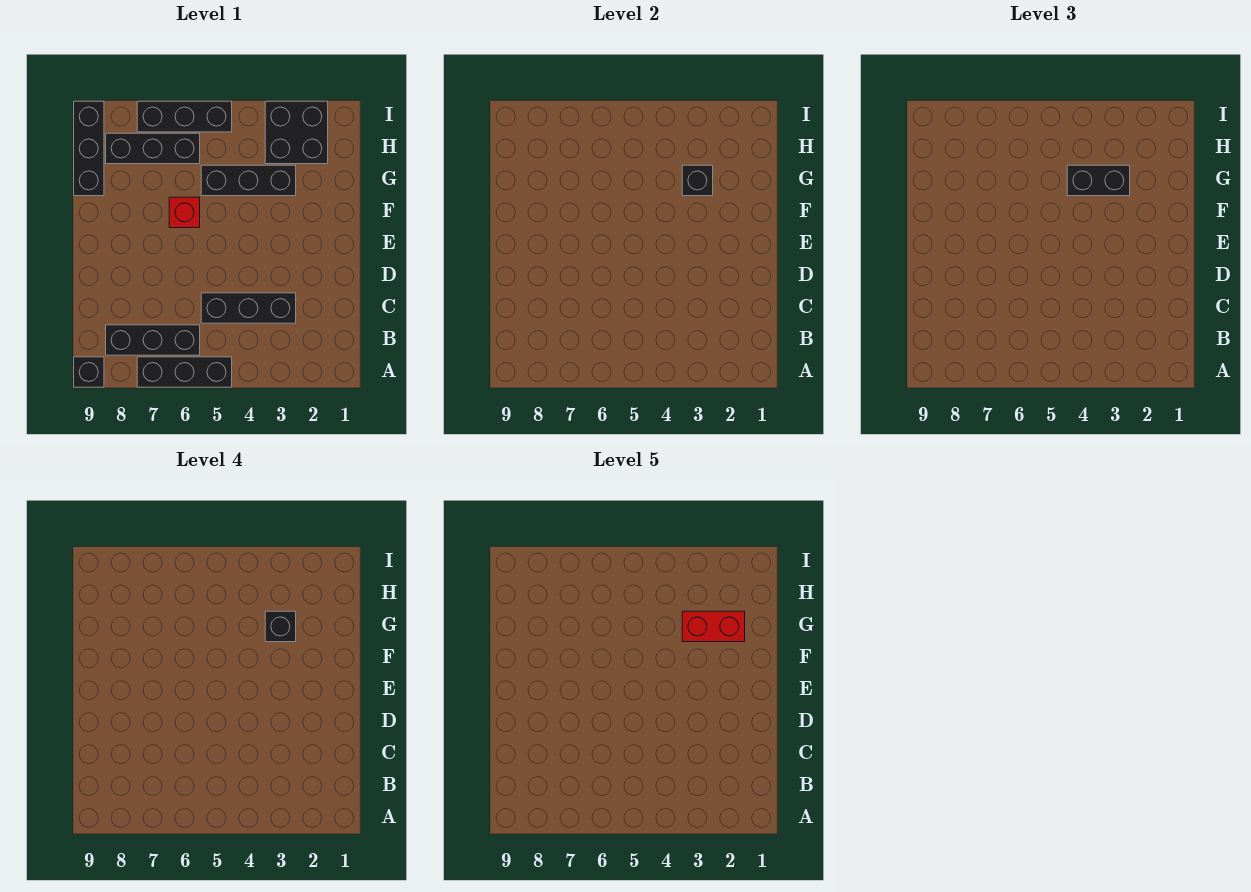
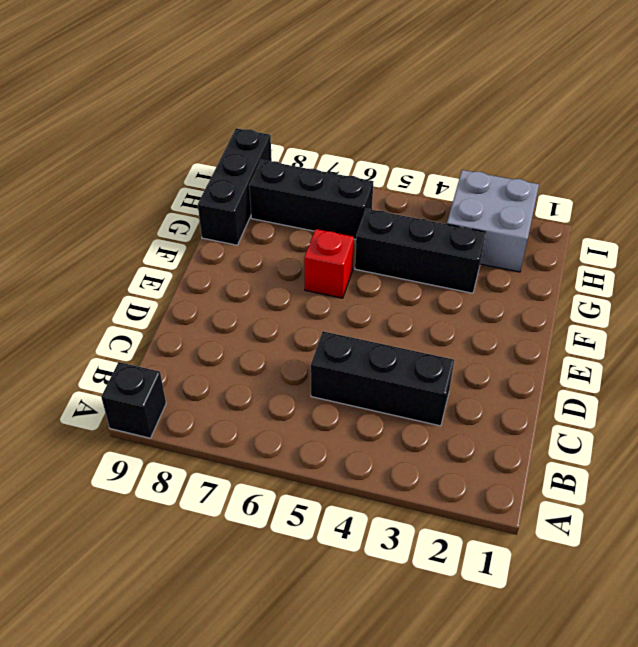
grey 2x2 brick [447,170,539,272] -> black 2x2 brick [265,101,328,164]
none -> black 1x3 brick [137,357,232,387]
none -> black 1x3 brick [106,325,200,355]
none -> black 1x3 brick [137,101,232,132]

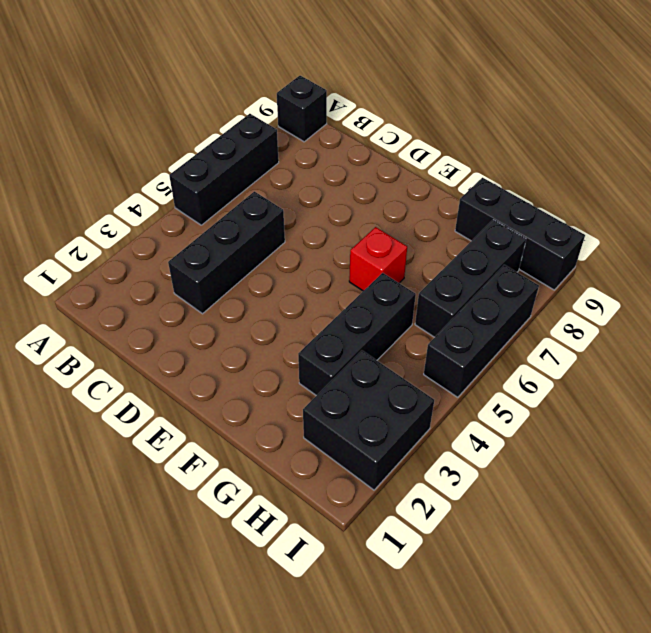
none -> black 1x3 brick [106,325,200,355]
none -> black 1x1 brick [682,165,713,196]
none -> black 1x2 brick [1067,165,1130,196]

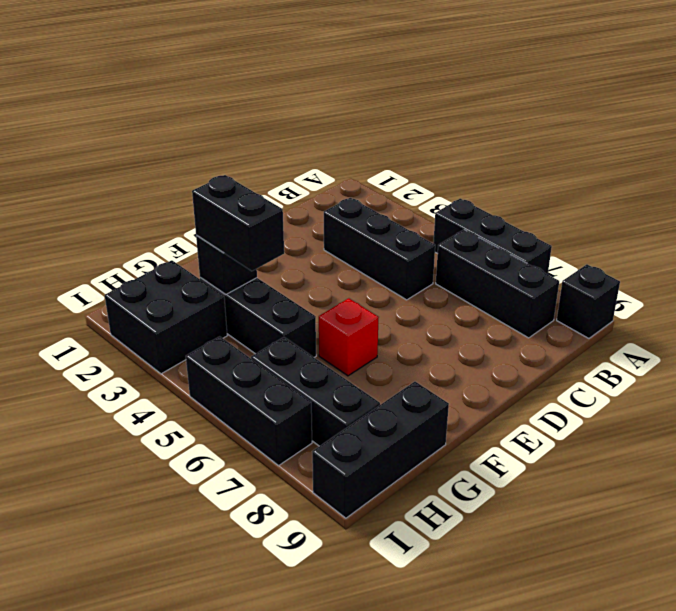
none -> black 1x1 brick [265,611,296,642]
none -> red 1x2 brick [682,611,745,642]

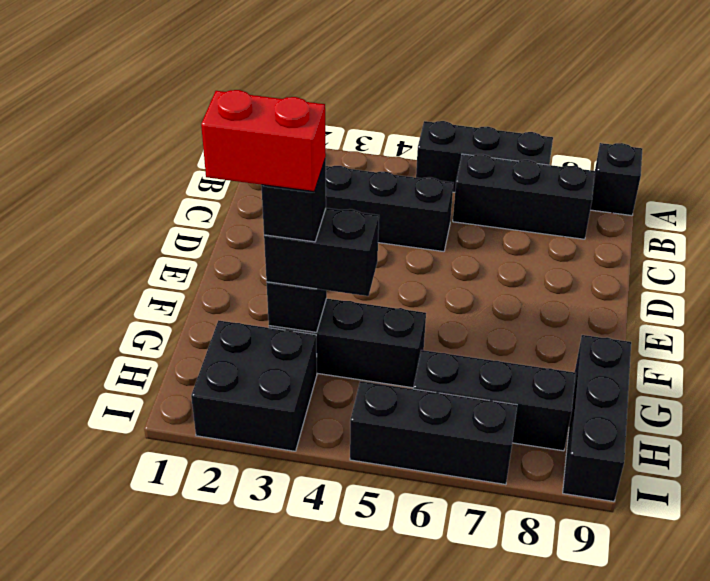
none -> red 1x1 brick [169,197,200,228]

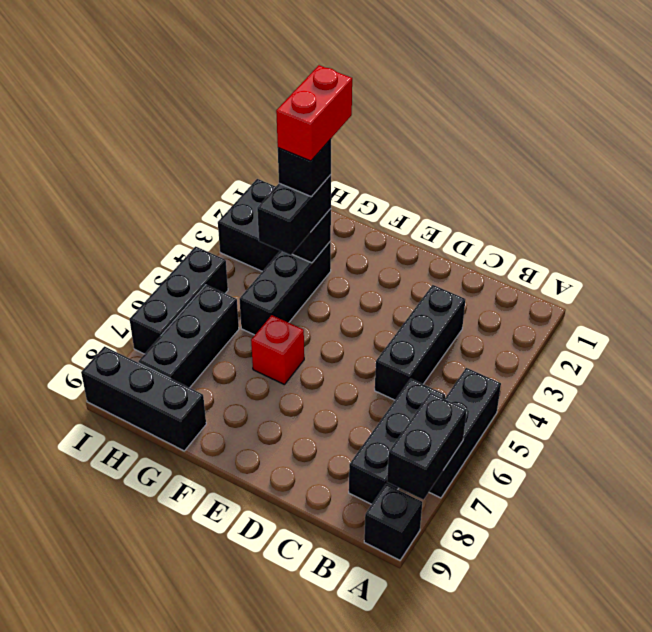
black 1x2 brick [387,393,467,500] -> none

